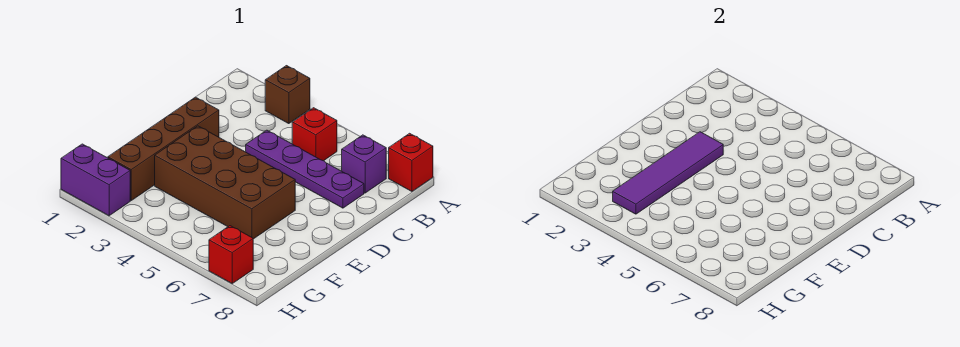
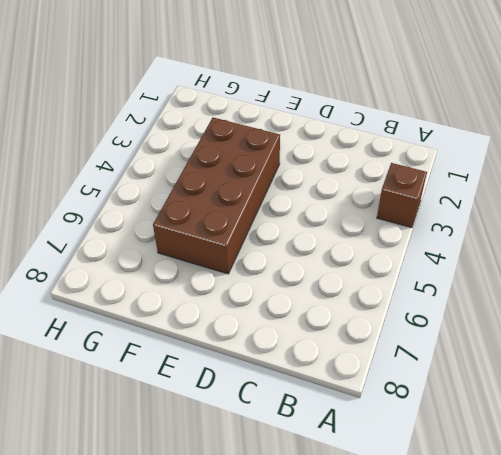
none -> red 1x1 brick [389,133,433,191]
none -> red 1x1 brick [292,108,337,161]

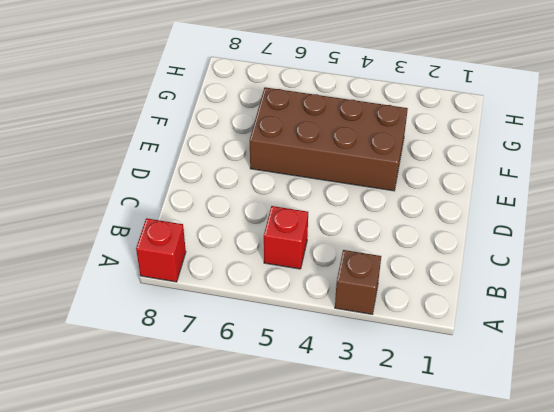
none -> purple 1x1 brick [342,135,386,193]
none -> purple 1x4 plate [246,130,364,208]

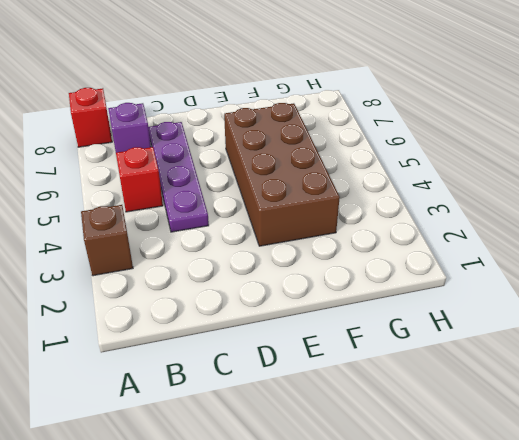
none -> brown 1x4 brick [108,97,219,200]
none -> purple 1x2 brick [61,144,130,216]

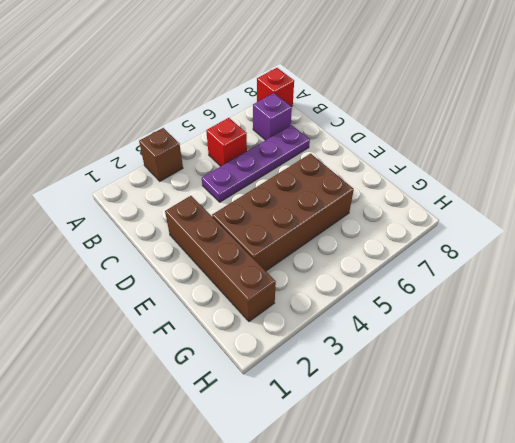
none -> purple 1x2 brick [61,144,130,216]
none -> red 1x1 brick [209,226,253,283]

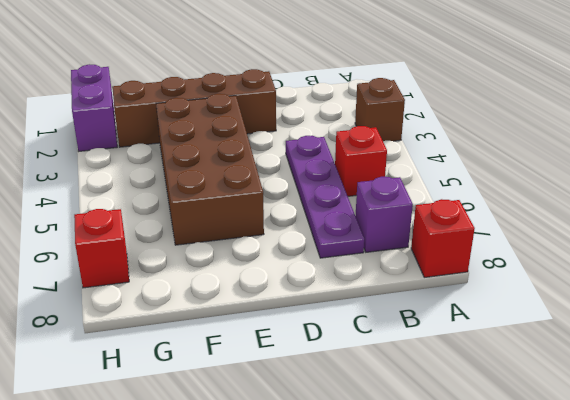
none -> purple 1x4 tile [613,132,723,214]

